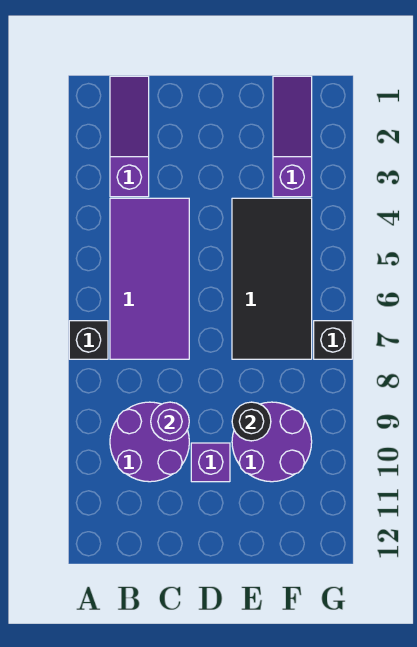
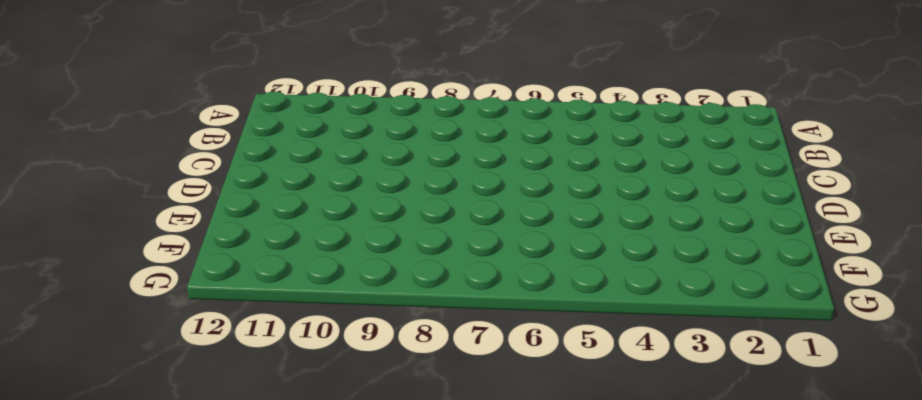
none -> black 1x1 brick [69,321,108,359]
none -> purple 1x3 slope [110,76,149,197]

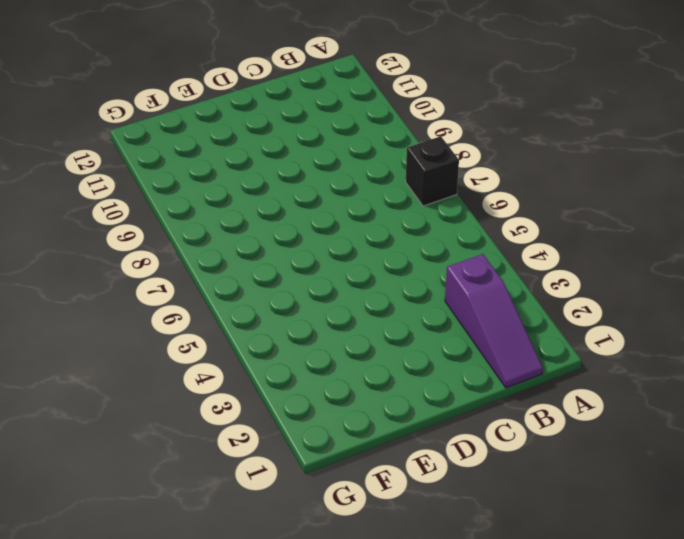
none -> purple 2x4 tile [110,198,189,359]
none -> purple 2x2 round brick [110,402,189,482]

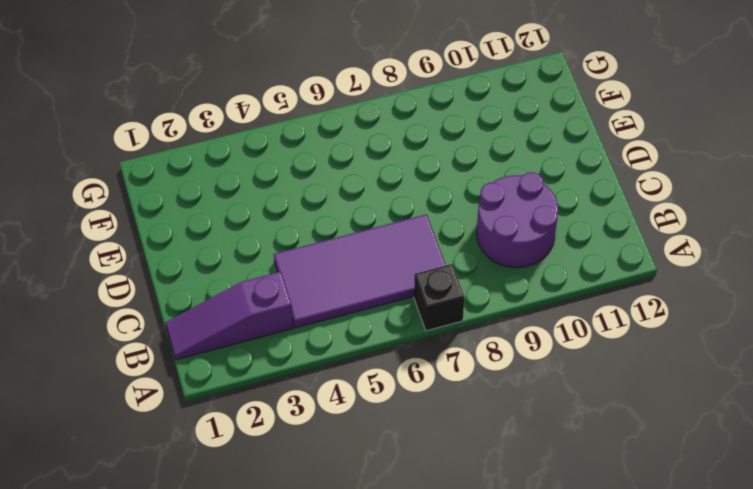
none -> purple 1x1 brick [191,443,230,482]
none -> black 2x4 tile [232,198,312,359]

